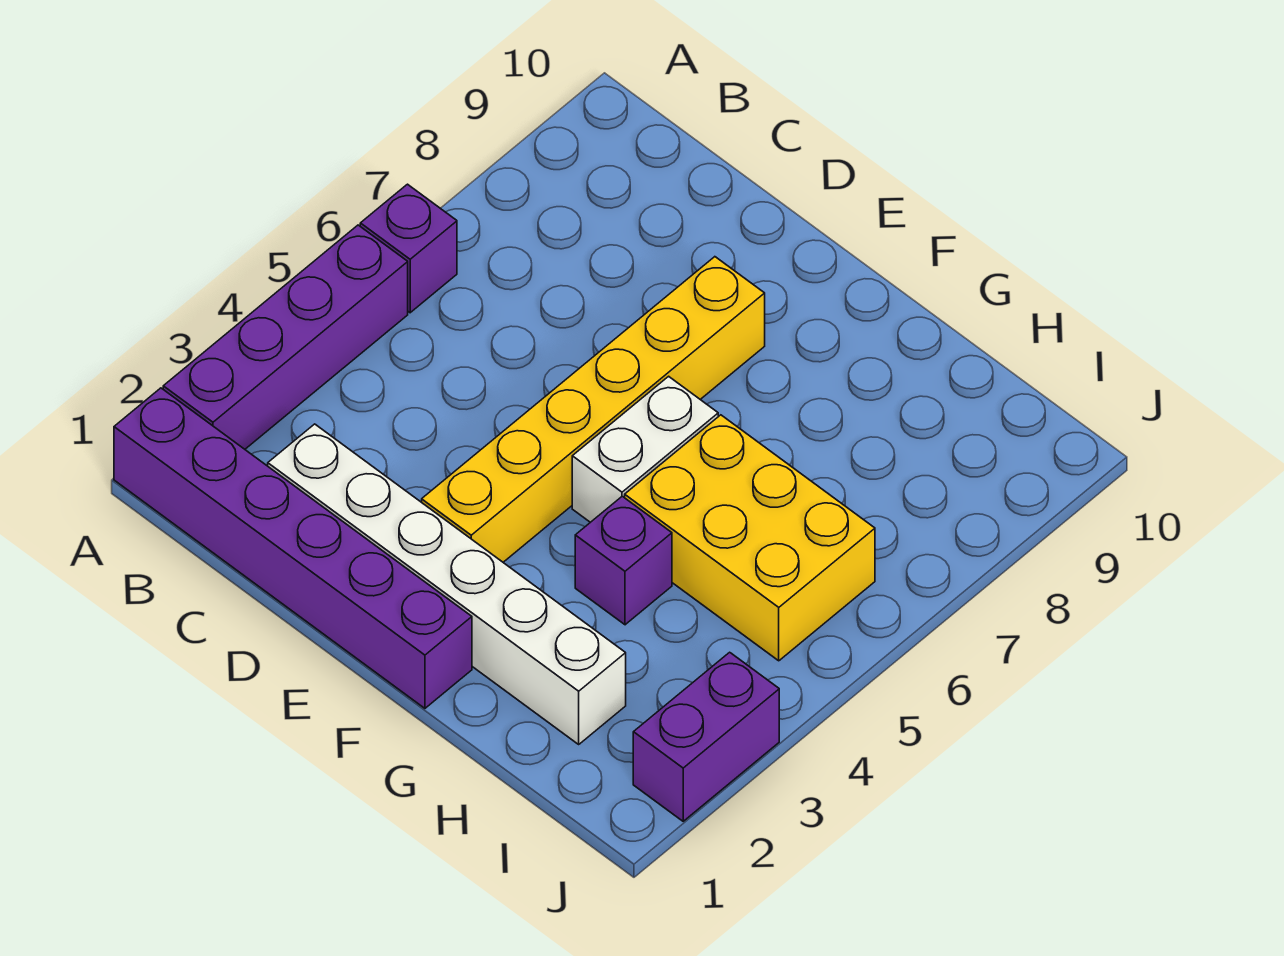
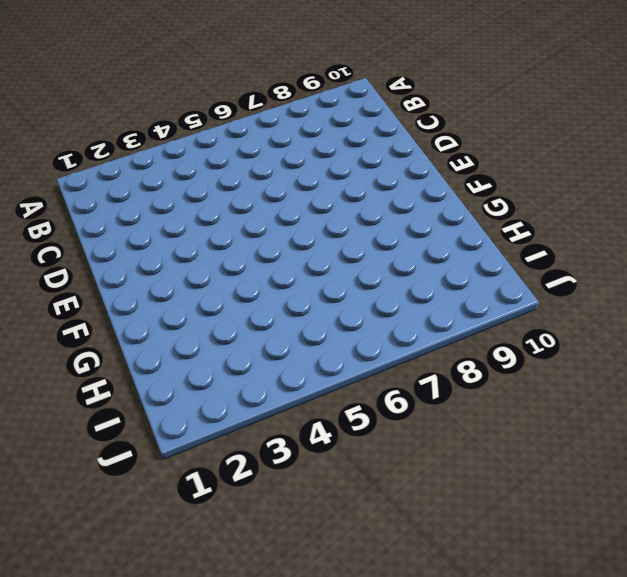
none -> purple 1x6 brick [114,388,472,708]
none -> purple 1x4 brick [163,225,408,449]

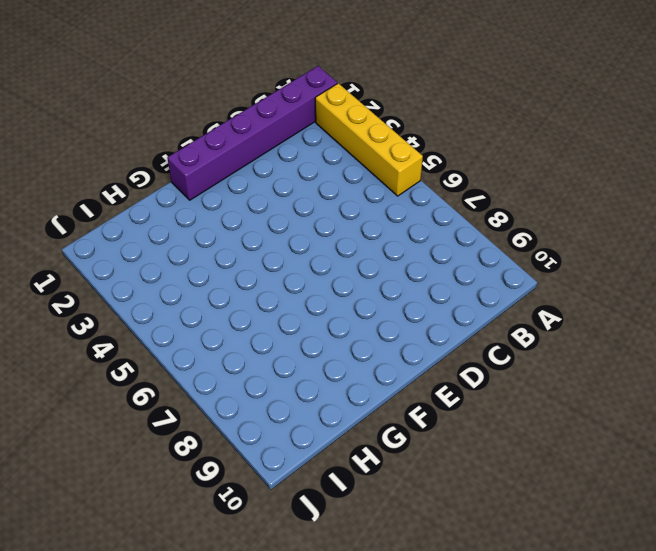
yellow 1x4 brick [315,83,423,196] -> purple 1x4 brick [163,225,408,449]
none -> purple 1x1 brick [360,184,457,313]
none -> white 1x6 brick [268,424,626,744]

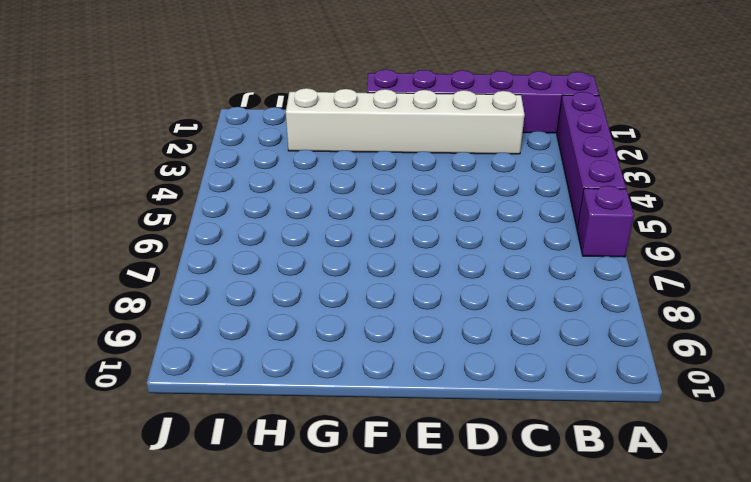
none -> yellow 1x6 brick [422,257,765,562]
none -> white 1x2 brick [572,376,718,522]

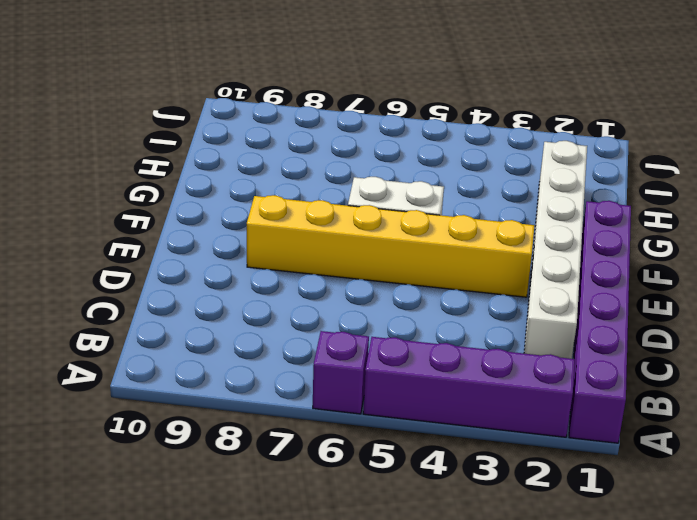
none -> purple 1x1 brick [575,496,672,625]
none -> yellow 2x3 brick [625,415,875,661]

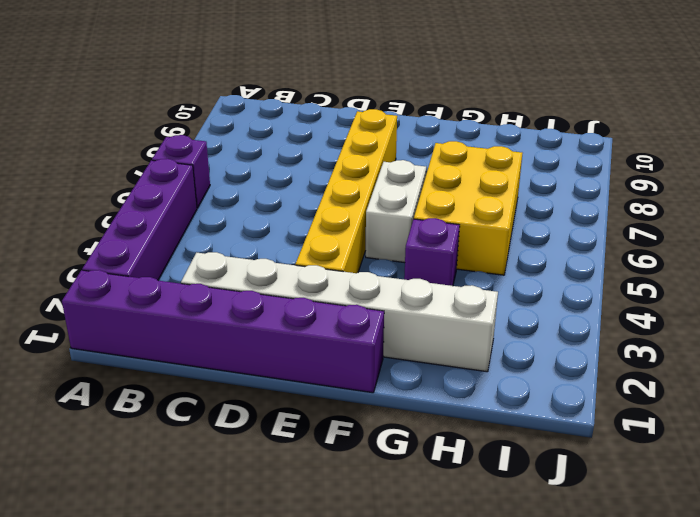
yellow 2x3 brick [414,141,522,275] -> yellow 2x3 brick turned to [625,415,875,661]
none -> purple 1x2 brick [633,652,779,821]

